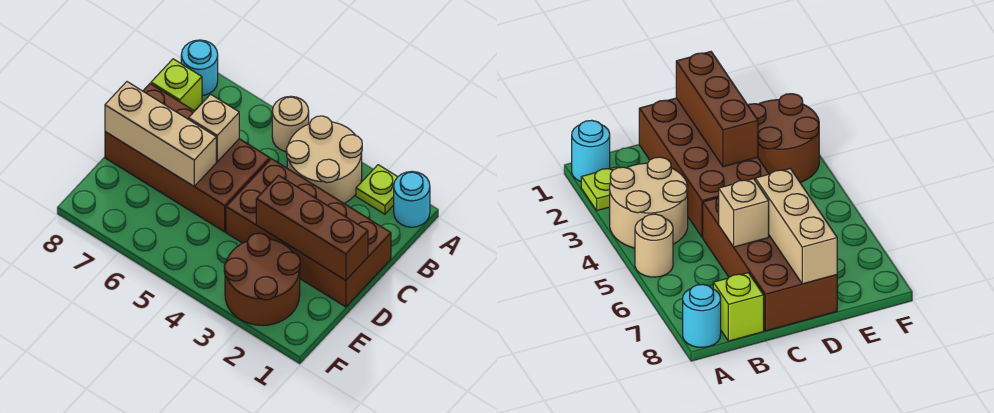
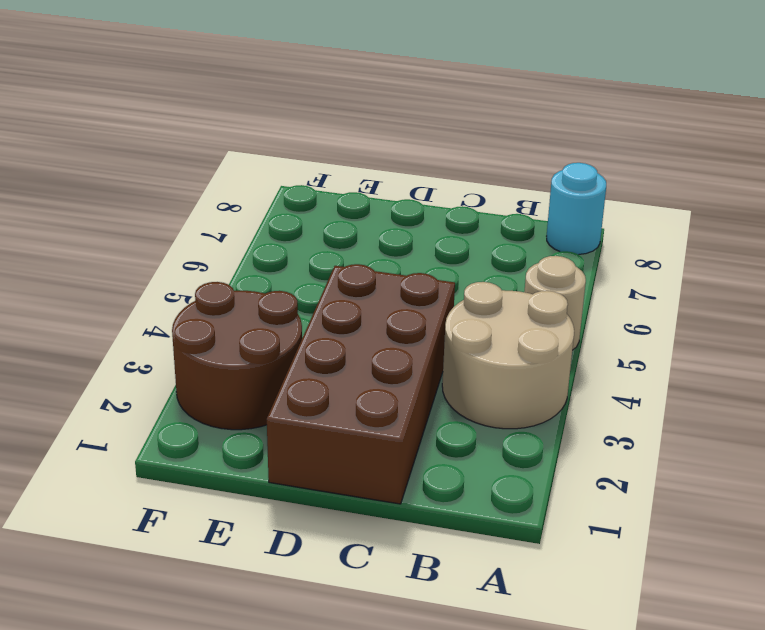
none -> cyan 1x1 round brick [394,171,430,227]
none -> lime 1x1 plate [356,165,397,214]
none -> lime 1x1 brick [151,59,202,111]

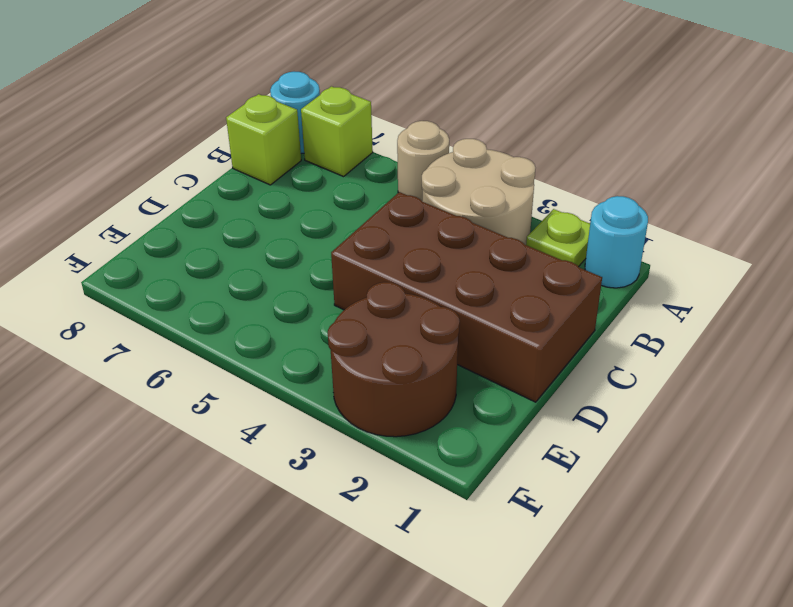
lime 1x1 brick [301,86,373,177] -> none
none -> brown 2x4 brick [105,84,270,232]
none -> tan 1x1 brick [189,94,239,162]
none -> brown 1x3 brick [256,175,368,280]

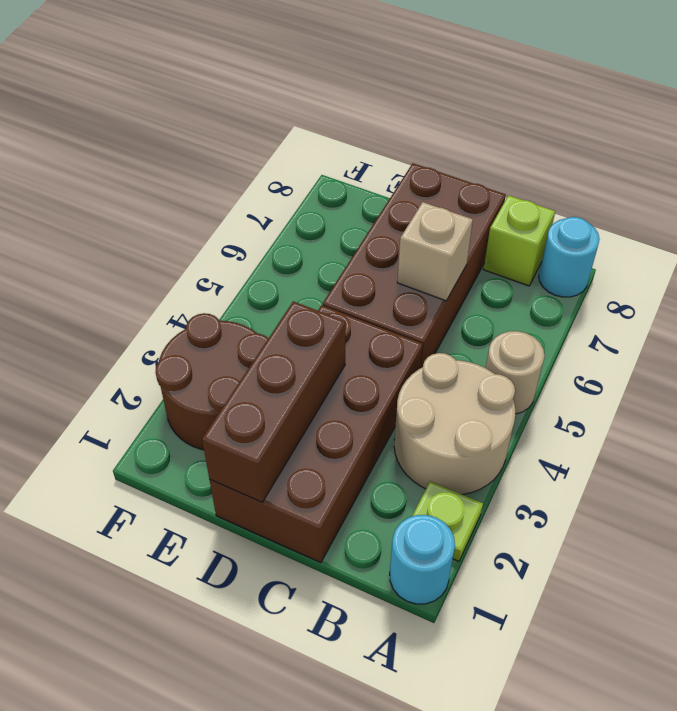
none -> tan 1x3 brick [105,82,216,186]

